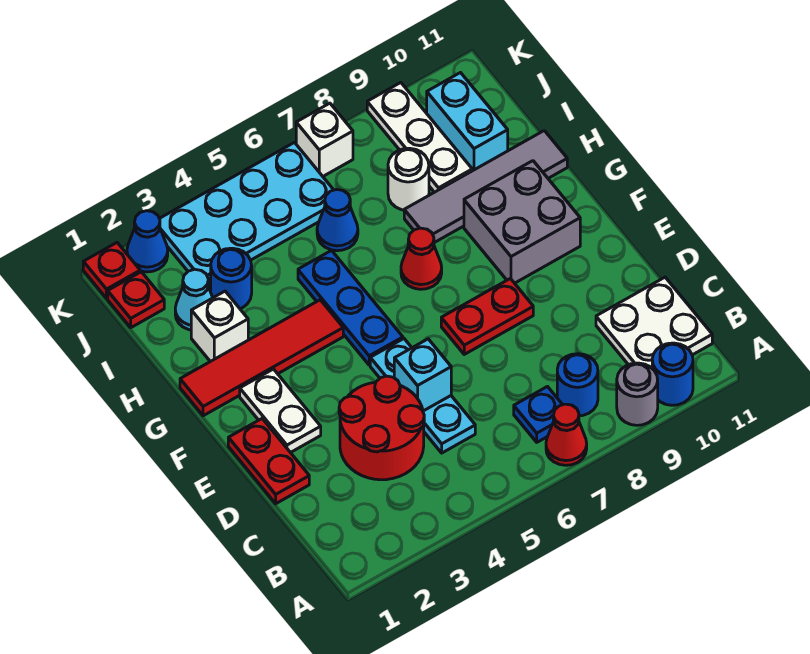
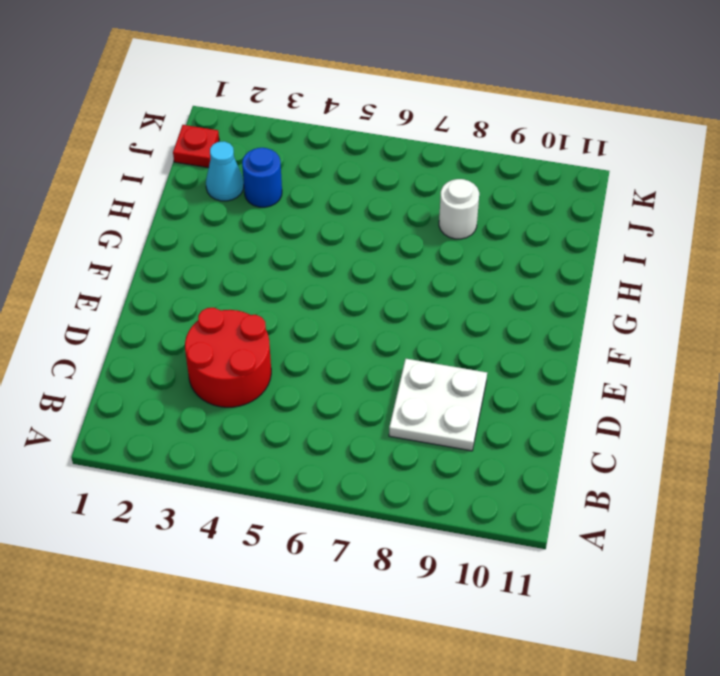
white 2x2 plate [389,359,487,451] -> white 2x2 plate moved to [596,277,712,368]
none -> red 1x1 cone [546,404,587,465]
none -> grey 1x1 round brick [617,363,658,425]
none -> blue 1x1 round brick [652,343,693,405]

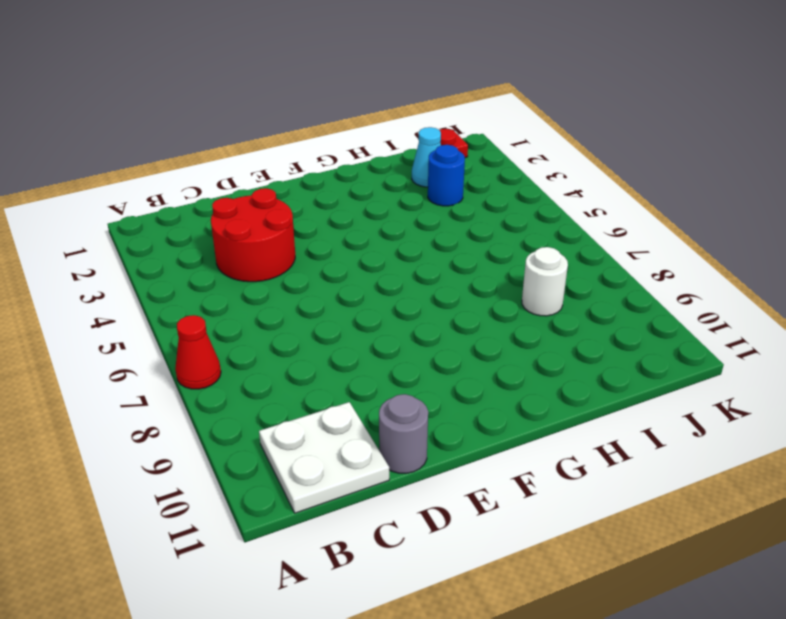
grey 1x1 round brick [379,394,428,473] -> grey 1x1 round brick moved to [617,363,658,425]
none -> blue 1x1 round brick [652,343,693,405]
none -> blue 1x1 plate [514,387,562,442]
none -> blue 1x1 round brick [557,354,598,416]

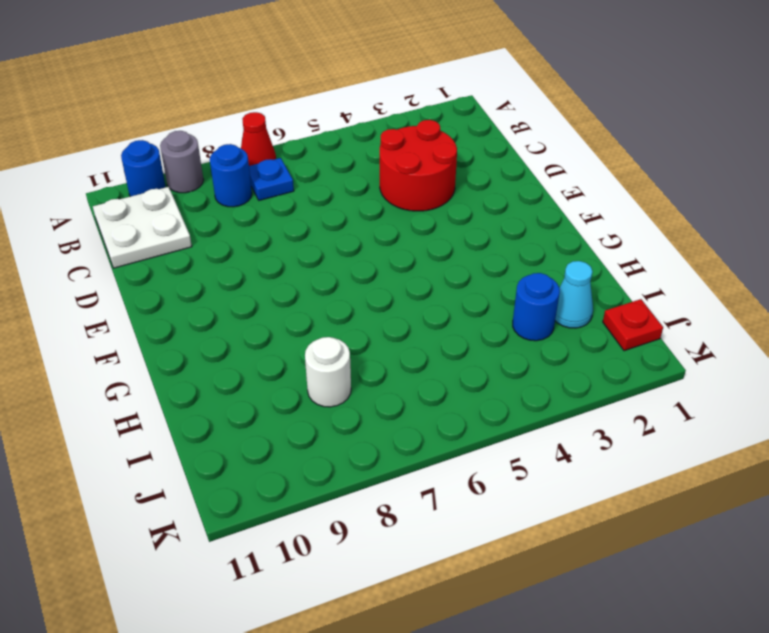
none -> cyan 1x3 plate [370,339,475,453]
none -> red 1x2 plate [228,419,309,504]
none -> white 1x2 plate [240,369,321,453]

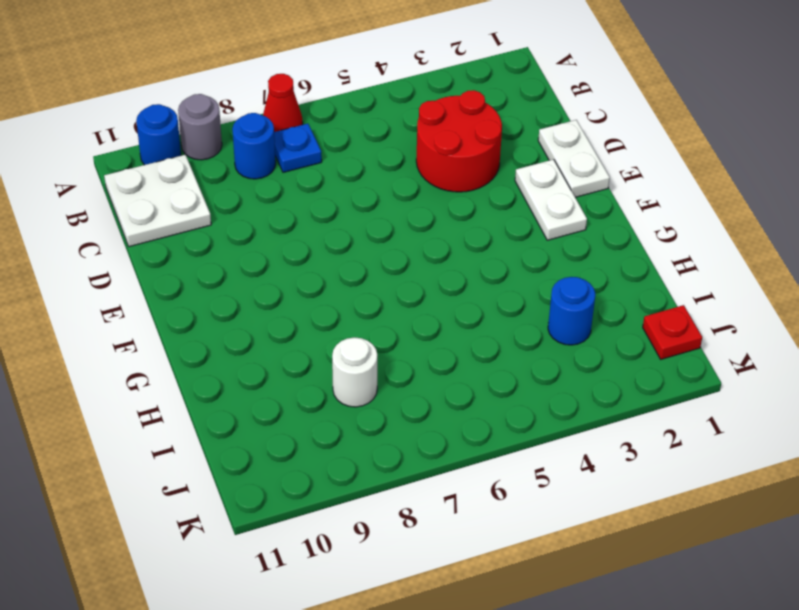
white 1x2 plate [538,120,610,197] -> red 1x2 plate [228,419,309,504]
none -> cyan 1x3 plate [370,339,475,453]
none -> red 1x2 plate [441,279,533,354]
none -> blue 1x3 plate [298,251,403,365]

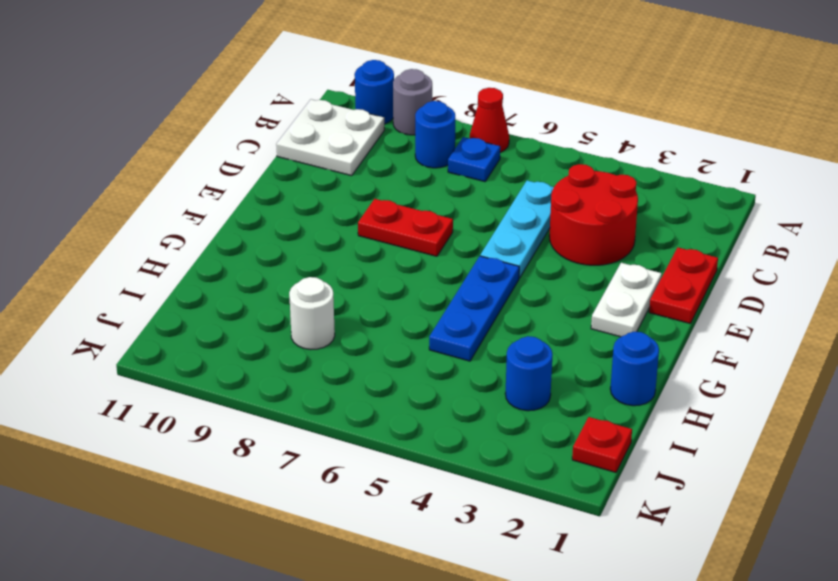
blue 1x1 round brick [610,332,659,406] -> none
none -> grey 2x2 brick [464,161,580,283]
none -> red 1x4 tile [180,300,343,416]
none -> red 1x1 cone [401,228,442,289]

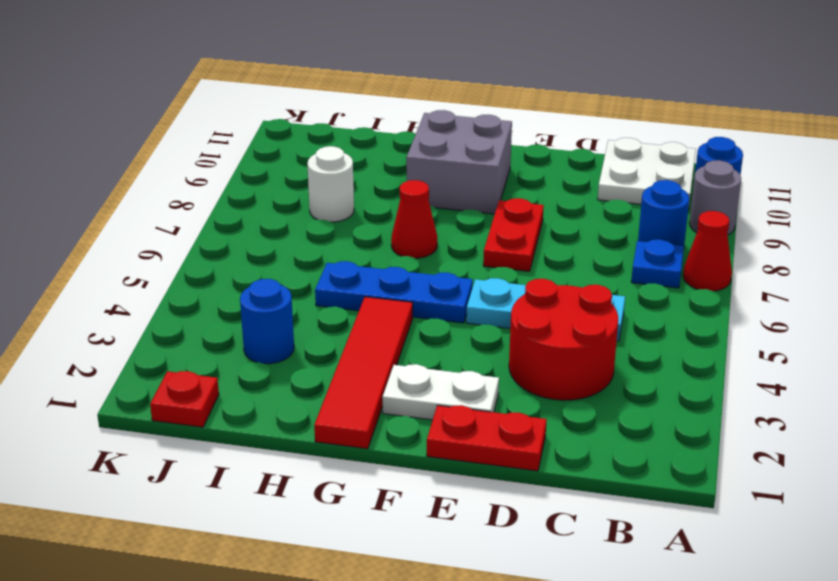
none -> white 1x1 brick [191,291,248,362]
none -> grey 1x4 tile [404,131,567,243]
none -> cyan 1x1 cone [175,269,213,330]

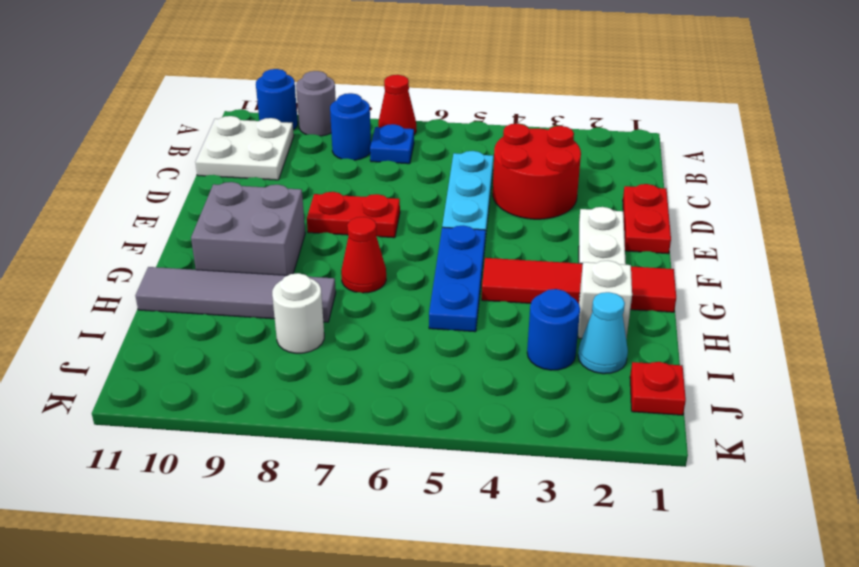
none -> blue 1x1 cone [317,190,358,251]
none -> white 1x3 plate [367,83,472,192]
none -> cyan 1x2 brick [427,73,508,171]

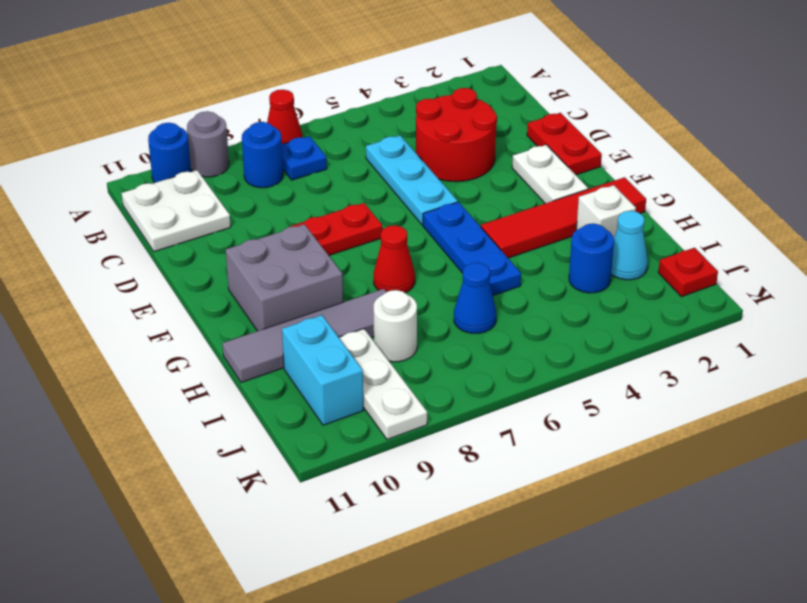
none -> cyan 2x4 plate [159,143,333,284]
none -> red 1x1 plate [83,243,140,298]
none -> blue 1x1 cone [127,211,168,272]

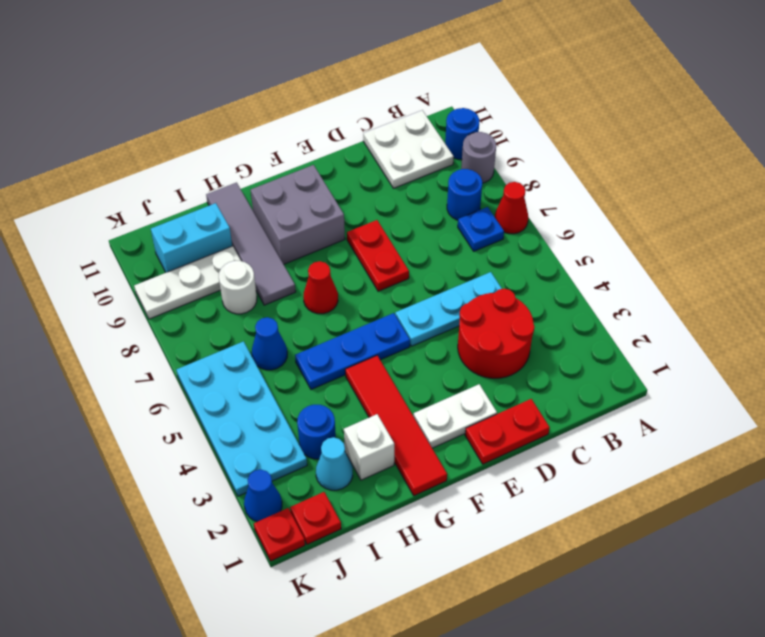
none -> white 1x1 brick [296,103,353,176]
none -> cyan 1x1 brick [394,339,451,411]

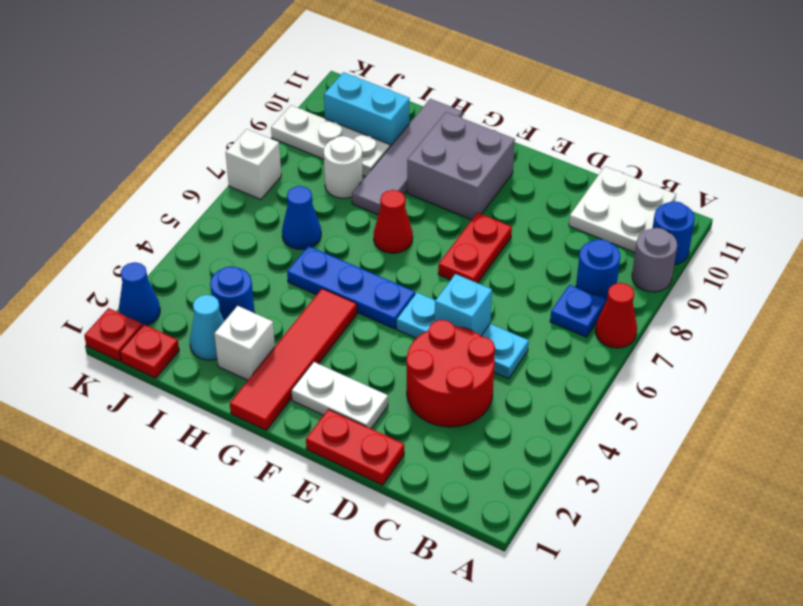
none -> cyan 2x4 plate [159,143,333,284]

